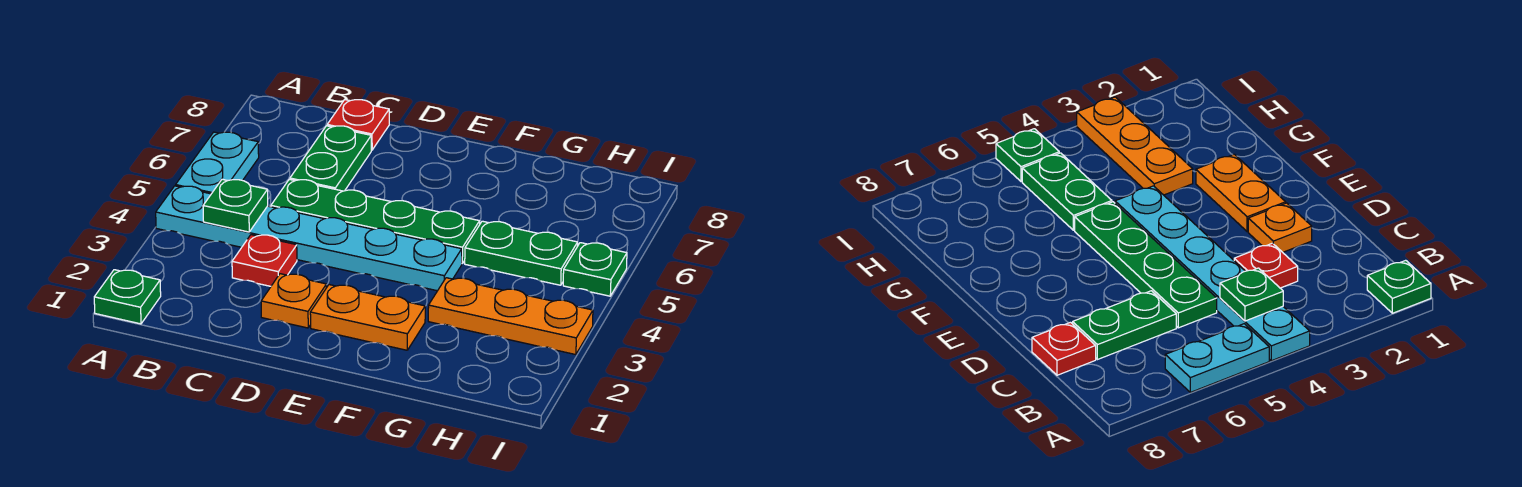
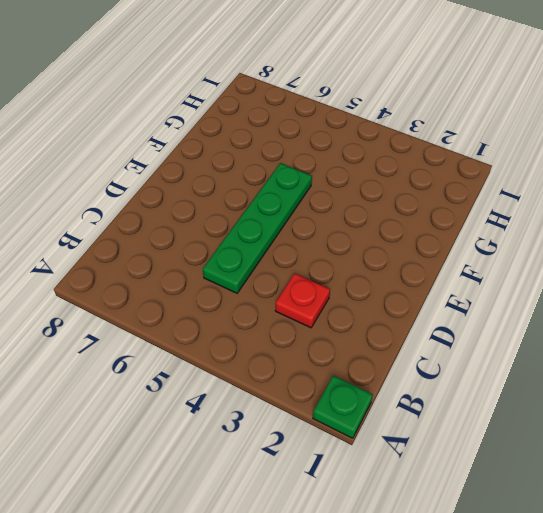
none -> cyan 1x6 plate [156,186,462,291]
none -> cyan 1x2 plate [176,132,259,194]
none -> green 1x2 plate [290,126,371,191]

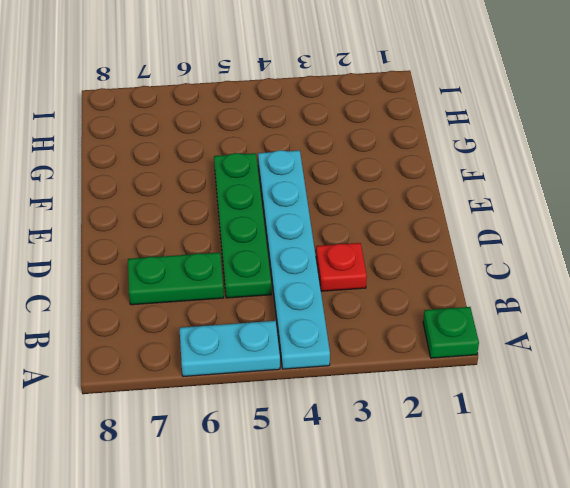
none -> red 1x1 plate [327,100,389,150]
none -> orange 1x1 plate [261,274,326,328]
none -> orange 1x2 plate [310,285,425,350]

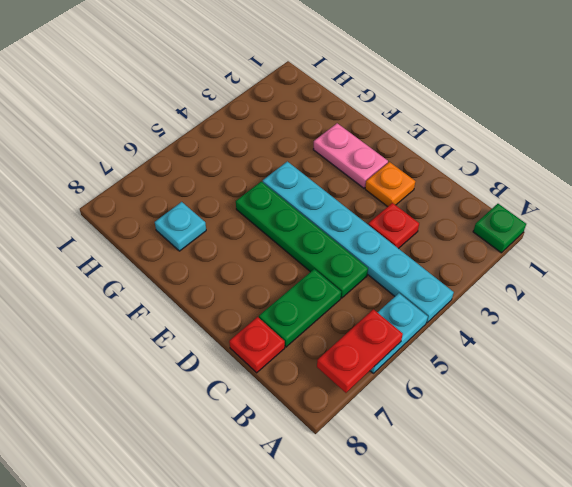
red 1x2 plate [317,309,403,393] -> none
pink 1x2 plate [313,123,388,188] -> orange 1x2 plate [310,285,425,350]
cyan 1x1 plate [155,202,206,251] -> none
none -> orange 1x3 plate [428,278,593,355]
none -> green 1x2 plate [465,221,578,285]
none -> green 1x1 plate [563,243,627,296]

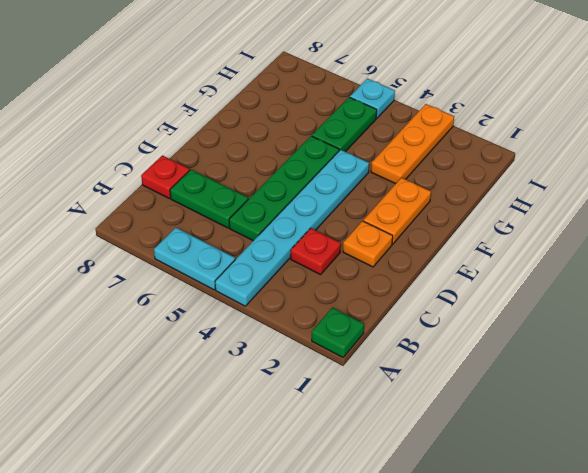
cyan 1x1 plate [350,79,395,118] -> green 1x1 plate [563,243,627,296]
none -> green 1x1 plate [203,179,268,232]

